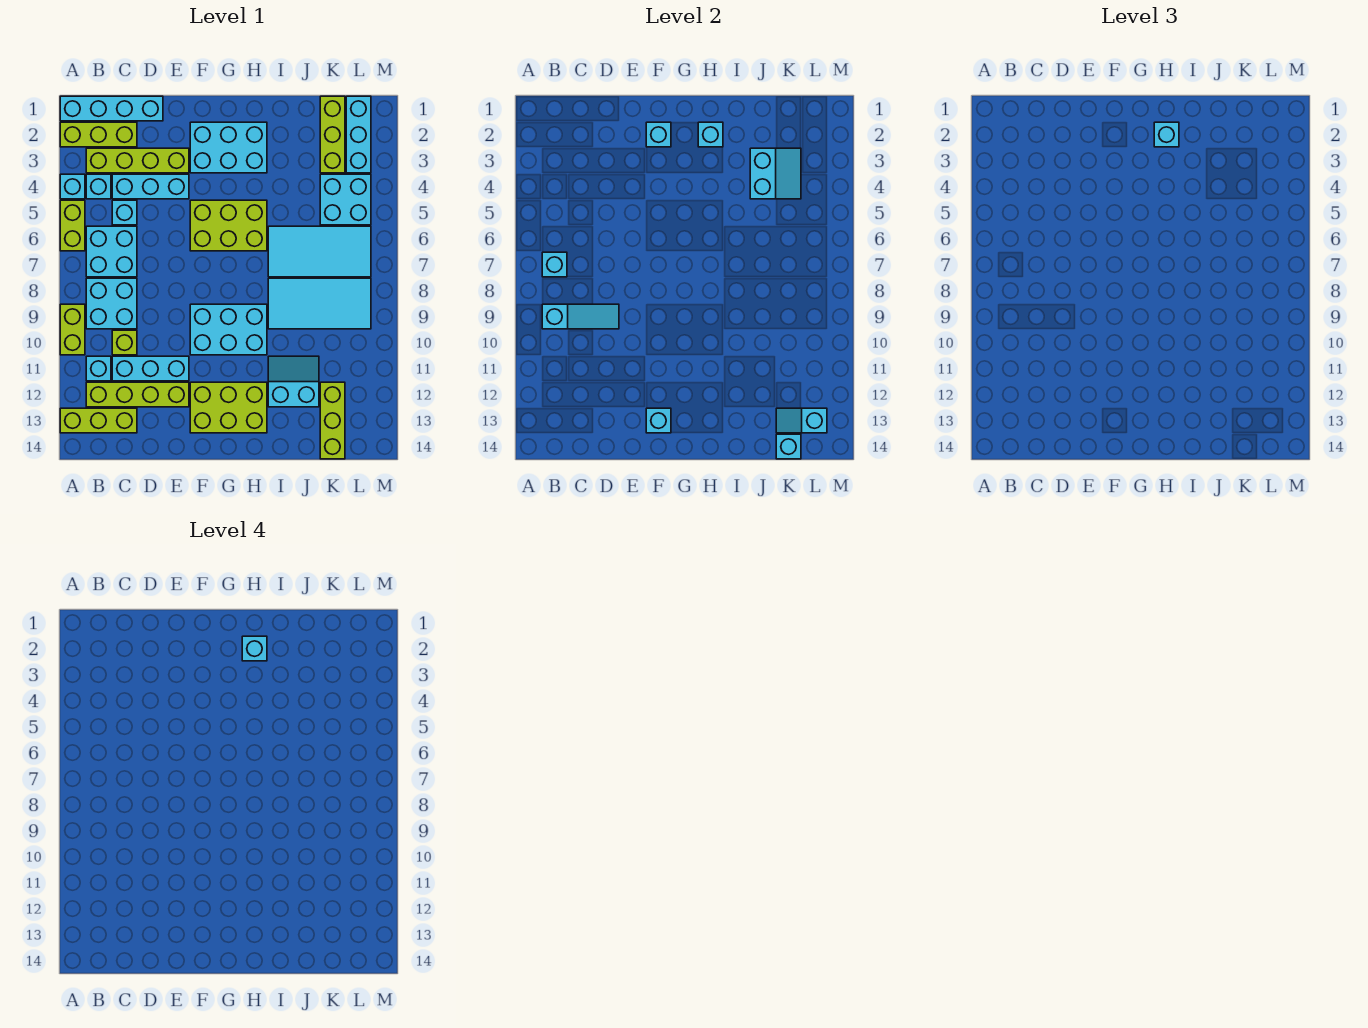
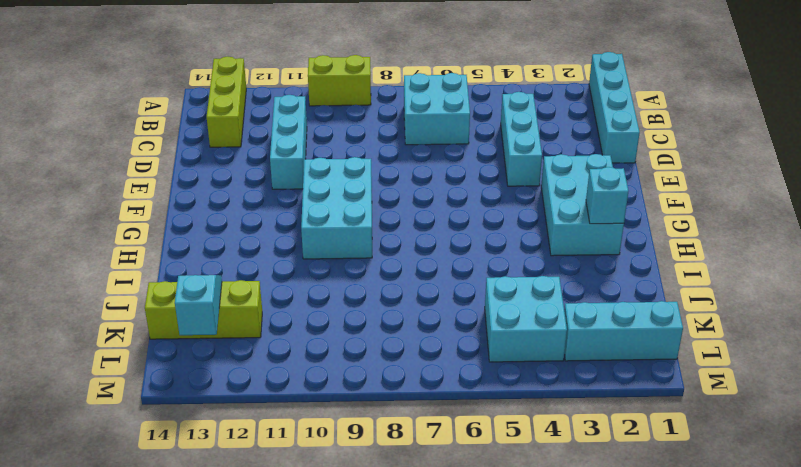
none -> lime 1x3 brick [60,122,137,147]
none -> cyan 1x1 brick [60,174,85,199]
none -> lime 1x2 brick [60,200,85,251]
none -> lime 1x4 brick [86,148,189,173]

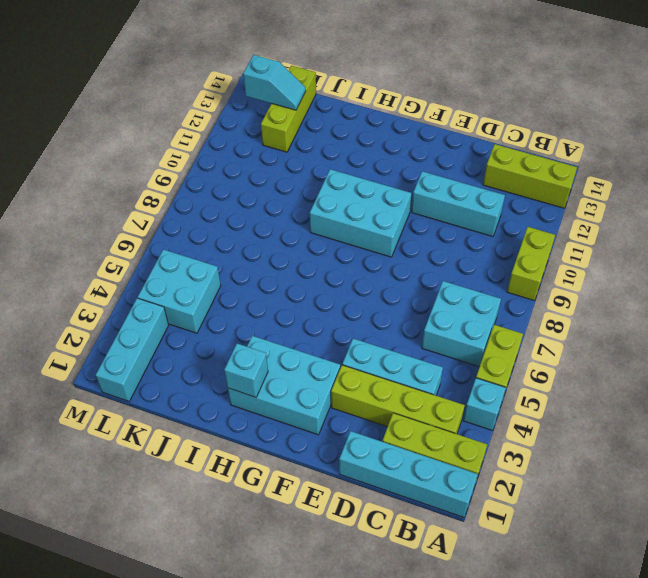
none -> cyan 1x1 brick [86,174,111,199]
none -> cyan 2x2 brick [86,278,137,329]
none -> cyan 1x1 brick [86,356,111,381]
none -> lime 1x4 brick [86,382,189,407]

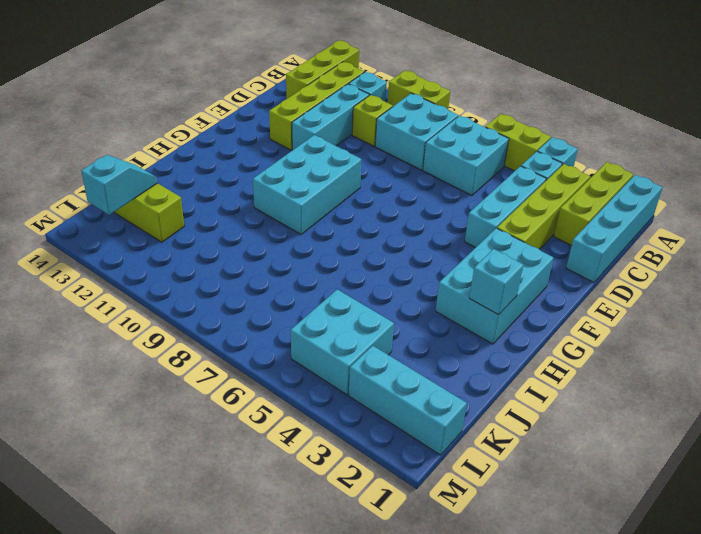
none -> cyan 1x1 brick [112,200,137,225]
none -> lime 2x3 brick [190,200,267,251]
none -> lime 2x3 brick [190,382,267,433]
none -> cyan 2x4 tile [268,226,371,277]

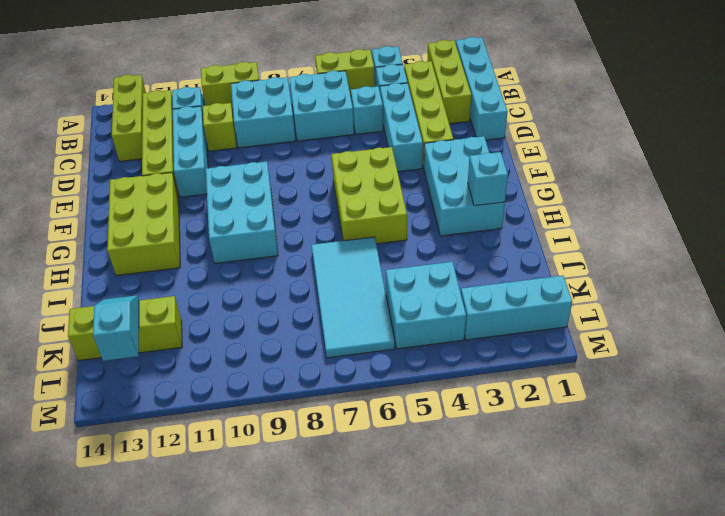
none -> cyan 2x4 tile [268,278,371,329]
none -> cyan 2x2 slope [268,356,319,407]
none -> lime 1x3 brick [320,96,345,173]
none -> cyan 1x1 brick [542,252,567,277]

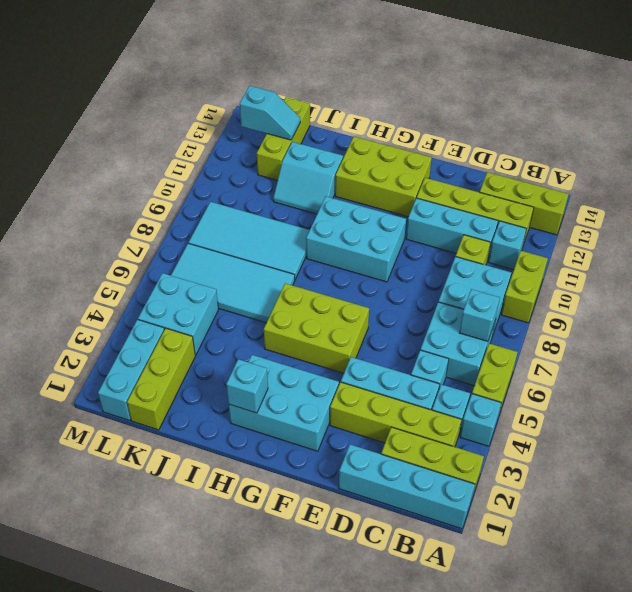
none -> cyan 1x3 slope [542,304,619,329]
none -> cyan 1x1 brick [646,122,671,147]
none -> cyan 1x1 brick [646,408,671,433]
none -> cyan 2x2 slope [750,148,801,199]

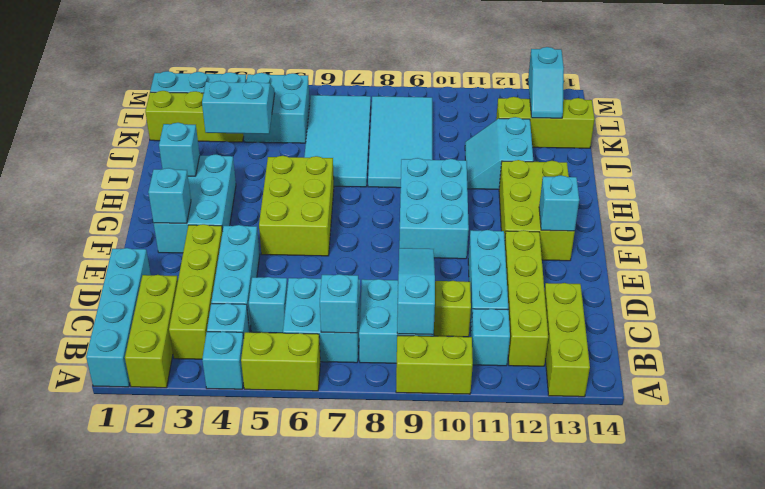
none -> cyan 1x1 brick [776,434,801,459]
none -> cyan 1x1 brick [1154,122,1179,147]
none -> cyan 1x1 brick [242,636,267,661]

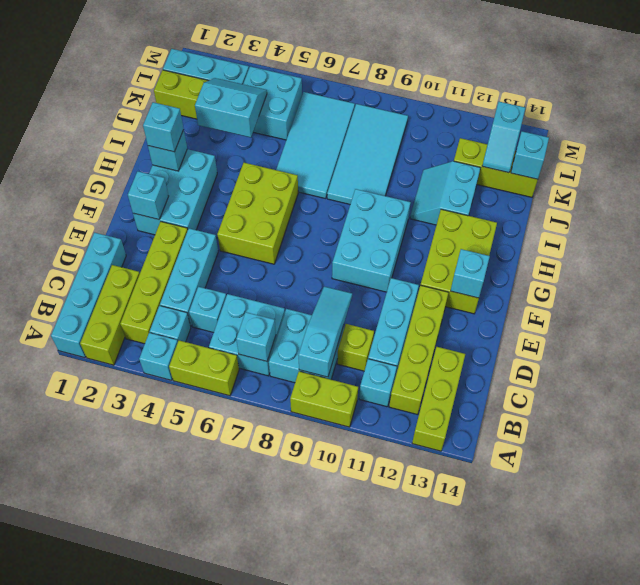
none -> cyan 1x1 brick [242,636,267,661]

